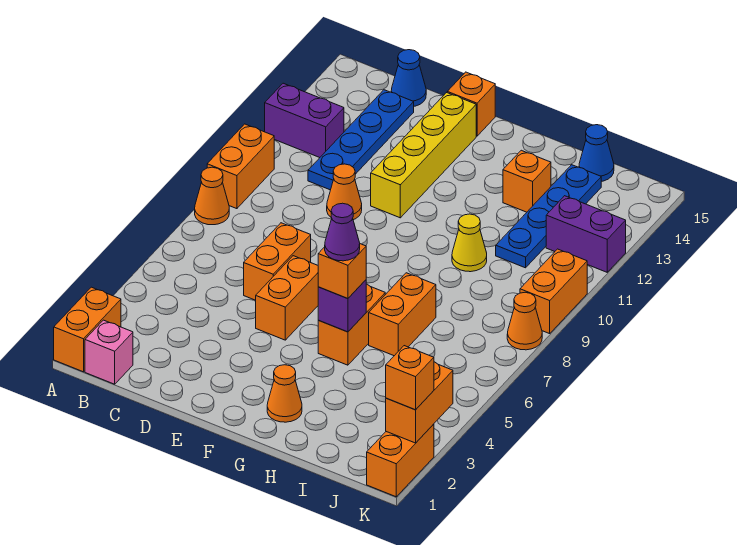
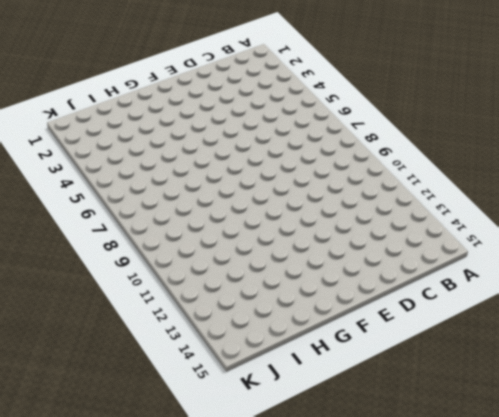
none -> orange 1x2 brick [54,287,121,372]
none -> orange 1x1 cone [195,167,229,225]
none -> orange 1x2 brick [207,124,274,209]

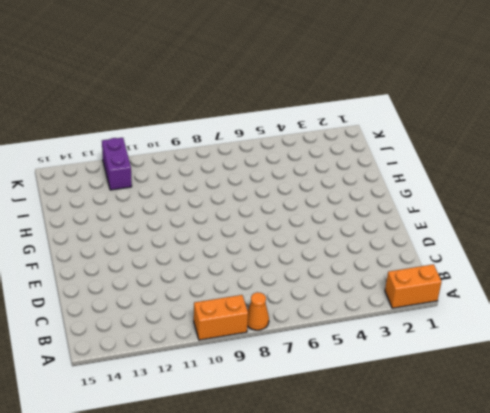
none -> purple 1x2 brick [265,83,344,158]
none -> pink 1x1 brick [85,320,133,384]
none -> blue 1x4 plate [308,90,414,190]

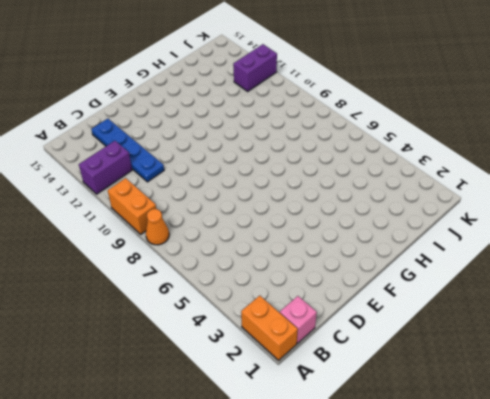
none -> blue 1x1 cone [391,50,426,106]
none -> orange 1x2 brick [244,223,311,300]
none -> orange 1x1 cone [327,164,362,220]

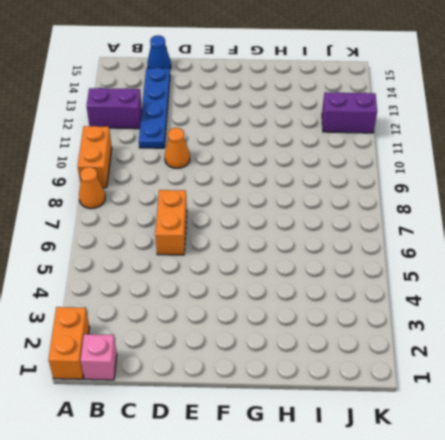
none -> orange 1x2 brick [256,256,318,340]
none -> yellow 1x4 brick [371,93,476,218]
none -> orange 1x1 brick [447,72,495,136]

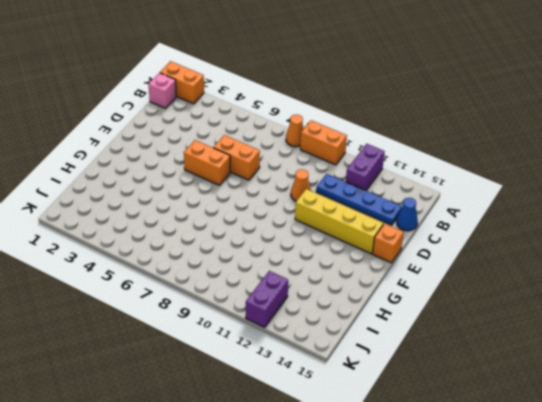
none -> orange 1x1 cone [267,365,302,422]
none -> orange 1x2 brick [318,284,385,365]
none -> orange 1x2 brick [369,273,436,356]

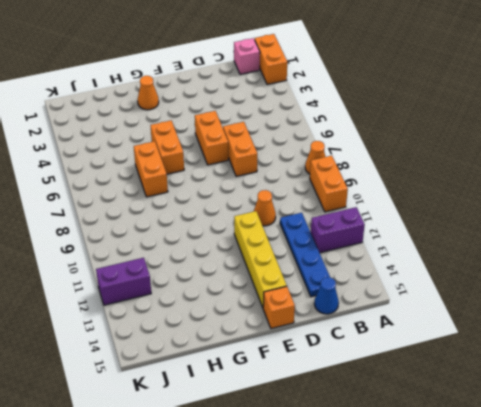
none -> yellow 1x1 cone [452,214,487,272]
none -> orange 1x1 brick [503,150,551,212]
none -> blue 1x4 plate [496,165,601,268]

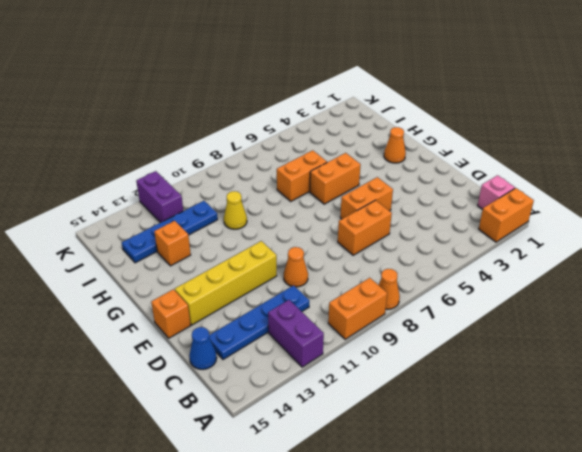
none -> blue 1x1 cone [579,125,614,182]
none -> orange 1x2 brick [367,424,434,497]
none -> orange 1x1 cone [507,292,542,350]

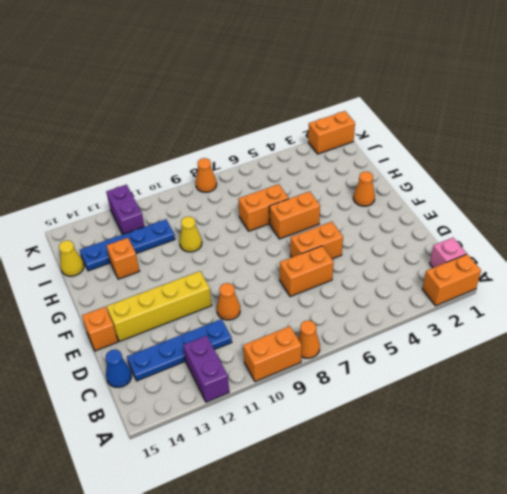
yellow 1x1 cone [59,240,84,276] -> blue 1x1 cone [579,125,614,182]
none -> orange 1x2 brick [520,249,587,334]
none -> purple 1x1 brick [318,280,366,332]
none -> orange 1x2 brick [386,362,453,443]

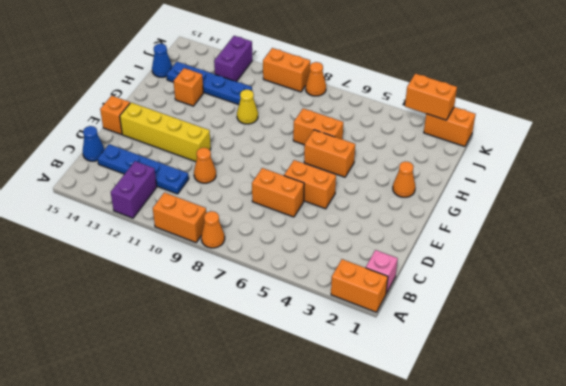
none -> purple 1x1 brick [318,280,366,332]
none -> orange 1x1 brick [318,244,366,299]
none -> orange 1x1 brick [386,346,434,410]

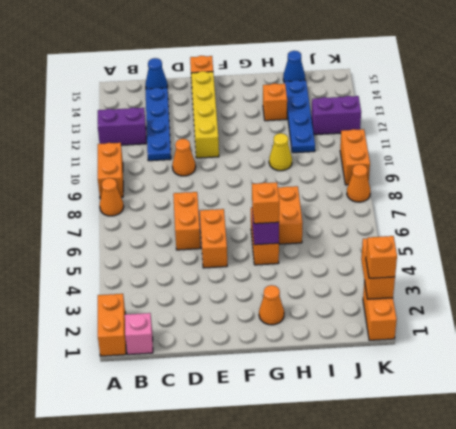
none -> purple 1x1 cone [325,203,360,261]

